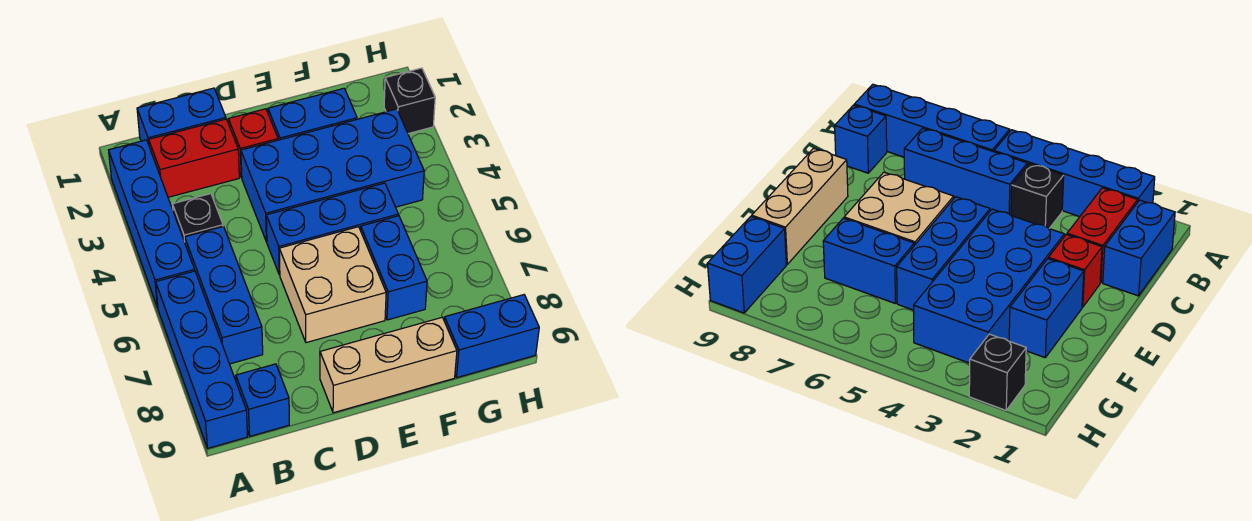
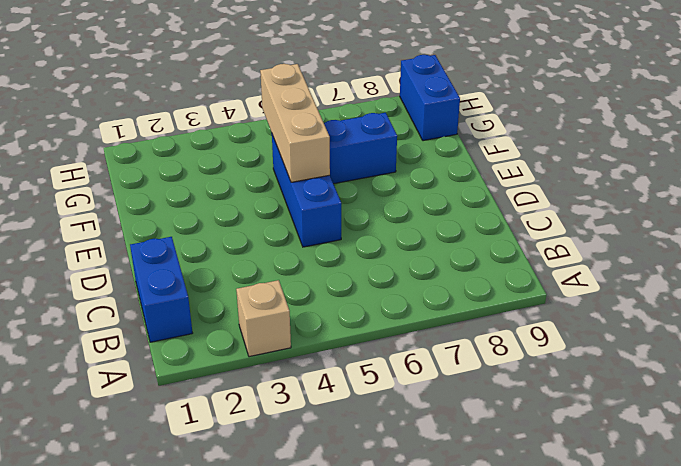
tan 1x1 brick [236,280,291,357] -> blue 1x4 brick [109,140,195,308]
tan 1x3 brick [260,64,330,182] -> tan 1x3 brick moved to [320,317,457,413]
none -> blue 1x4 brick [156,271,248,448]
none -> red 1x2 brick [149,119,239,197]
none -> black 1x1 brick [173,194,223,242]

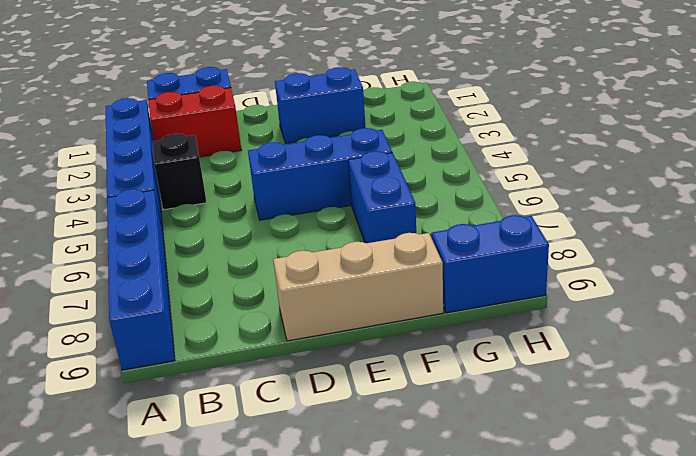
none -> blue 1x3 brick [185,226,263,364]
none -> blue 1x1 brick [236,364,289,436]
none -> red 1x1 brick [228,109,278,178]

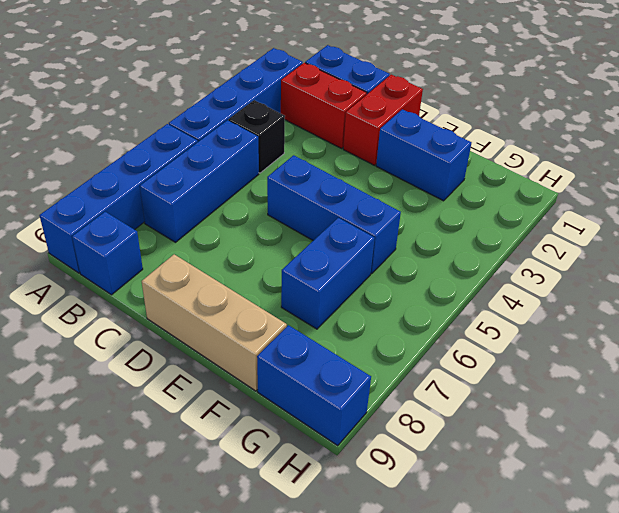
red 1x2 brick [343,75,423,165] -> red 1x1 brick [228,109,278,178]
none -> blue 2x4 brick [241,109,424,242]
none -> tan 2x2 brick [279,227,386,343]
none -> black 1x1 brick [384,68,435,134]

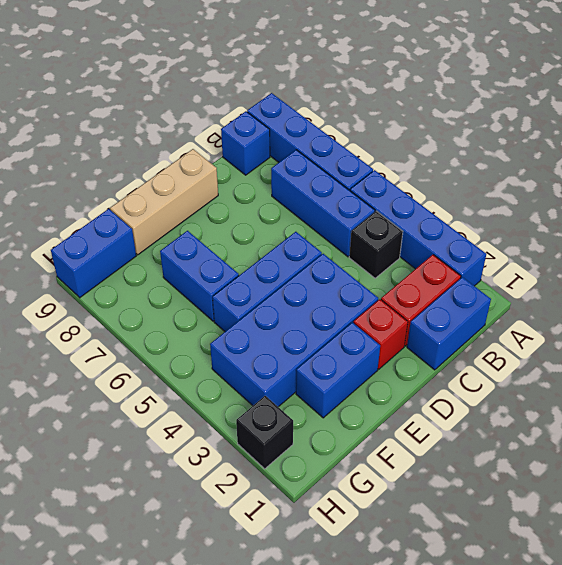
none -> tan 2x2 brick [279,227,386,343]

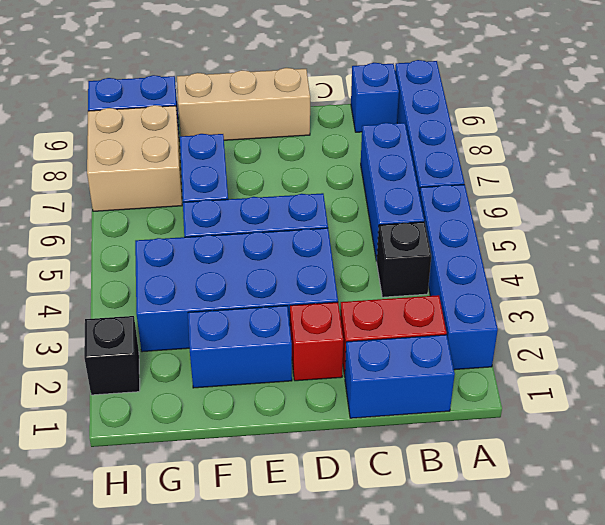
tan 2x2 brick [87,105,182,211] -> tan 2x2 brick moved to [279,227,386,343]

